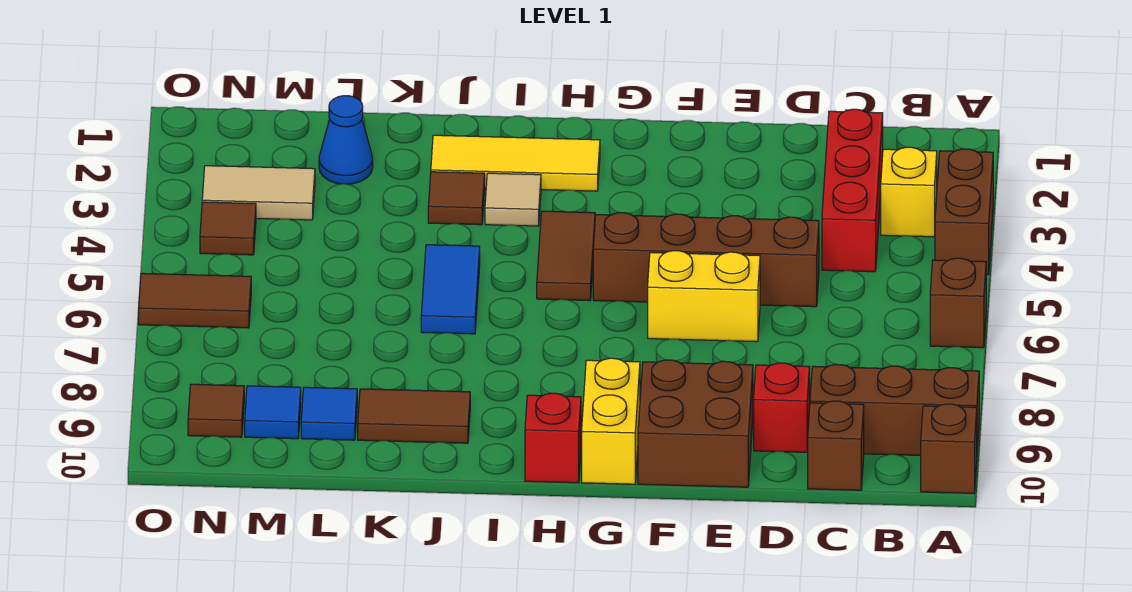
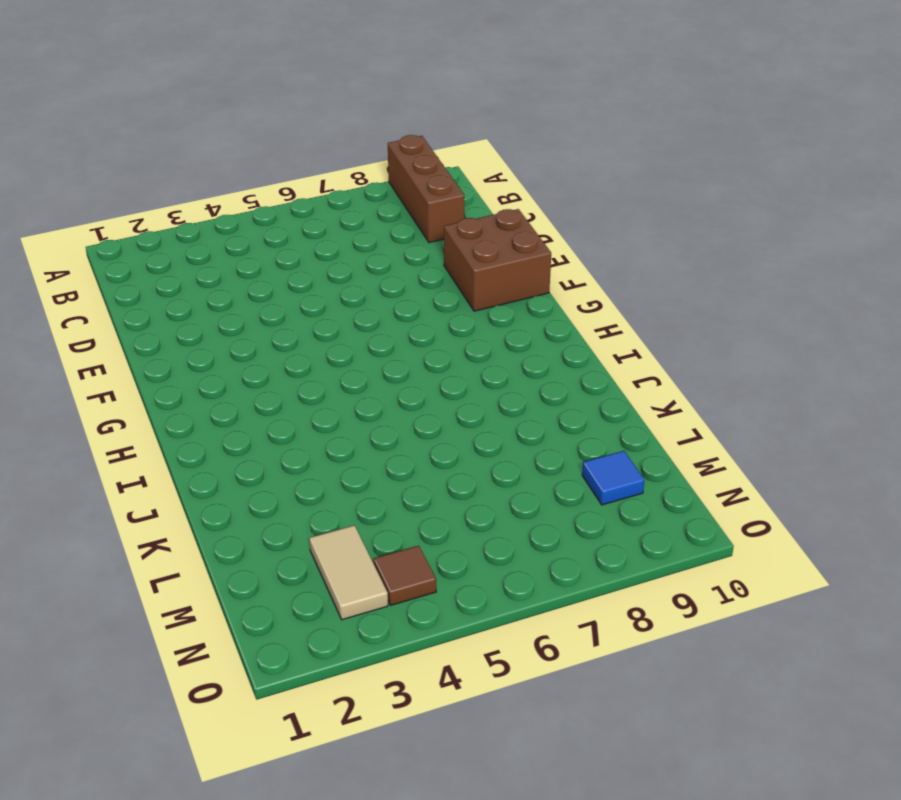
none -> brown 1x2 brick [935,149,993,275]
none -> brown 1x1 brick [930,258,986,348]
none -> brown 1x1 brick [921,404,977,493]

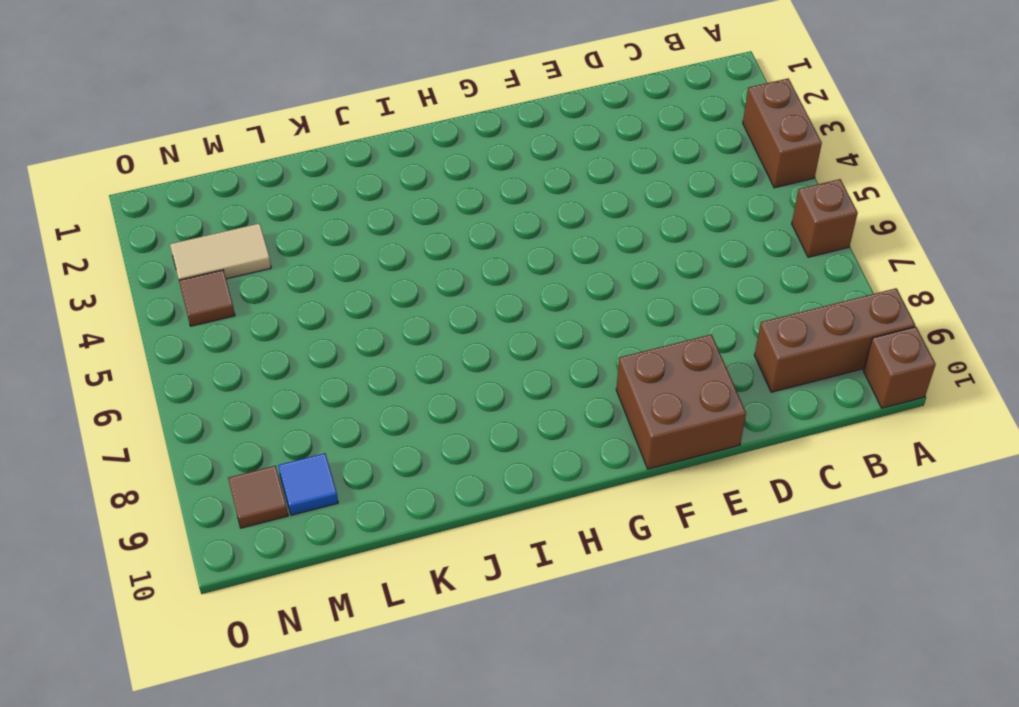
none -> yellow 1x1 brick [881,147,937,237]
none -> red 1x3 brick [822,109,883,272]
none -> brown 1x1 brick [807,401,864,490]

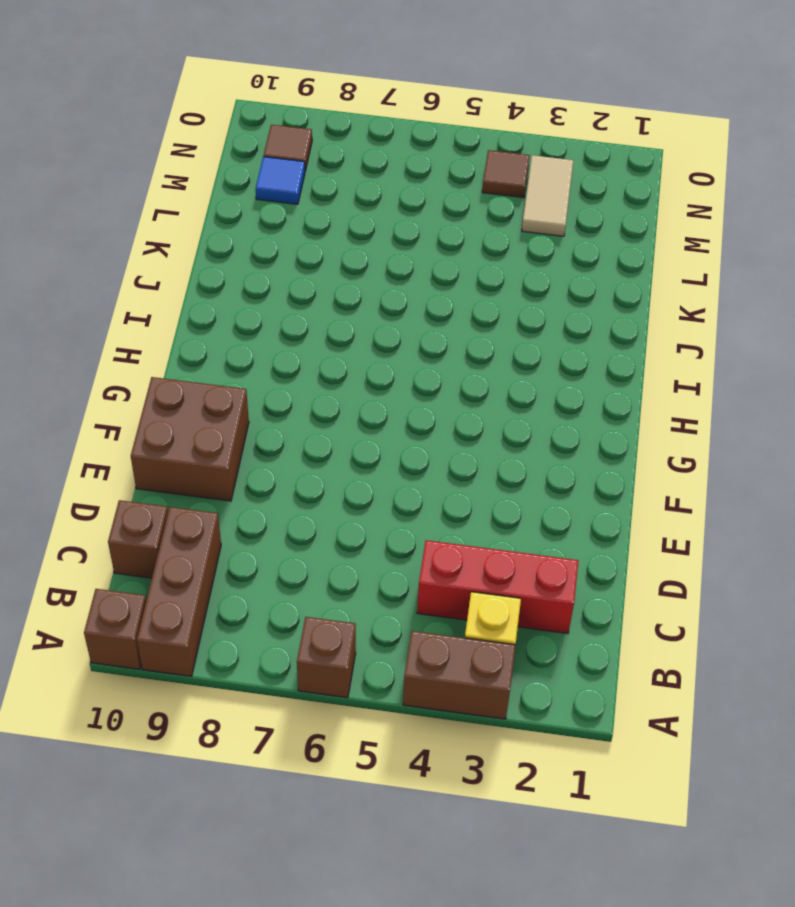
none -> brown 1x4 brick [593,213,819,307]
none -> red 1x1 brick [754,363,810,452]
none -> yellow 1x2 brick [648,251,760,342]

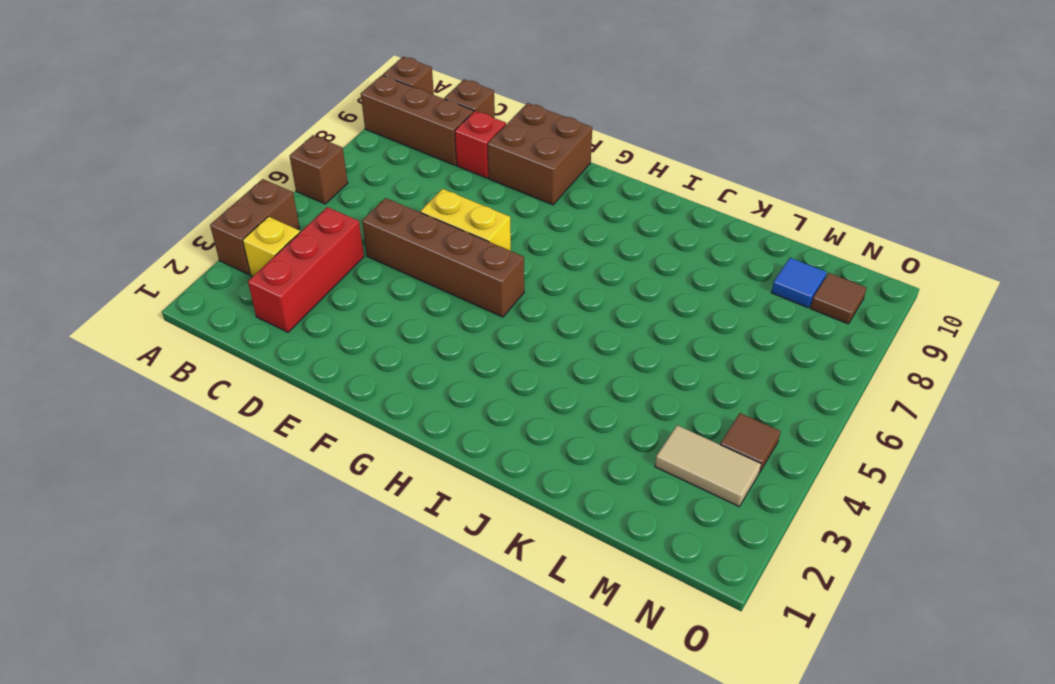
none -> yellow 1x2 brick [582,358,640,484]
none -> yellow 1x3 tile [431,135,600,191]
none -> brown 1x2 tile [537,211,595,301]

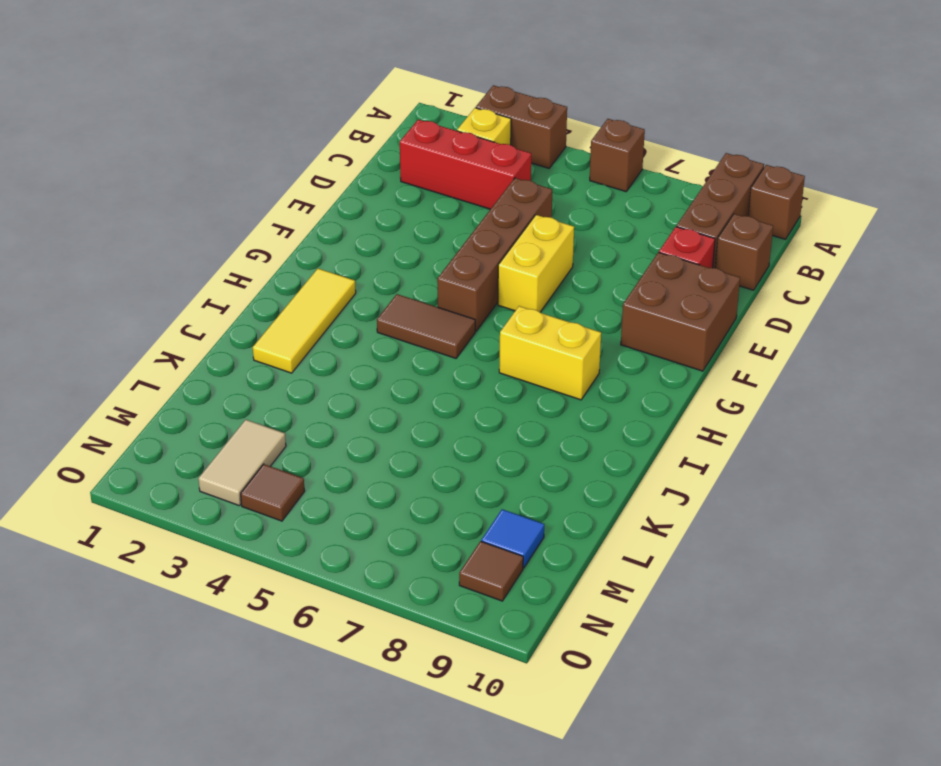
yellow 1x2 brick [499,306,601,400] -> yellow 1x2 brick moved to [582,358,640,484]
none -> red 1x1 brick [525,393,581,483]
none -> tan 1x1 tile [485,173,541,226]
none -> brown 1x1 tile [428,172,485,225]

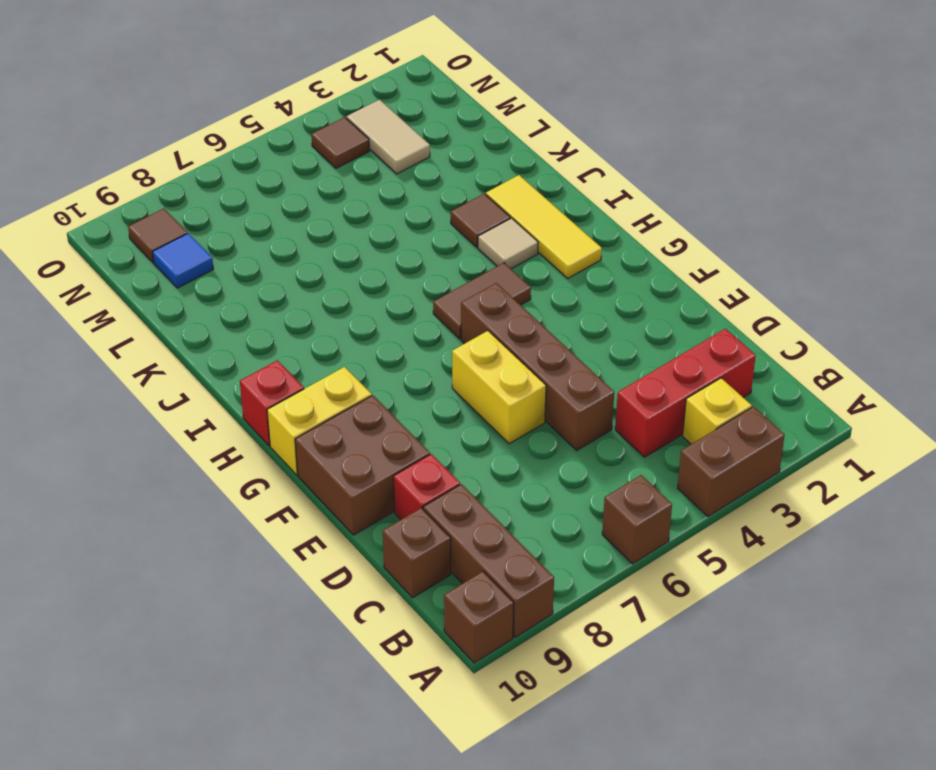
none -> blue 1x2 tile [421,245,480,334]
none -> brown 1x2 tile [358,389,470,443]
none -> blue 1x1 cone [319,96,373,184]

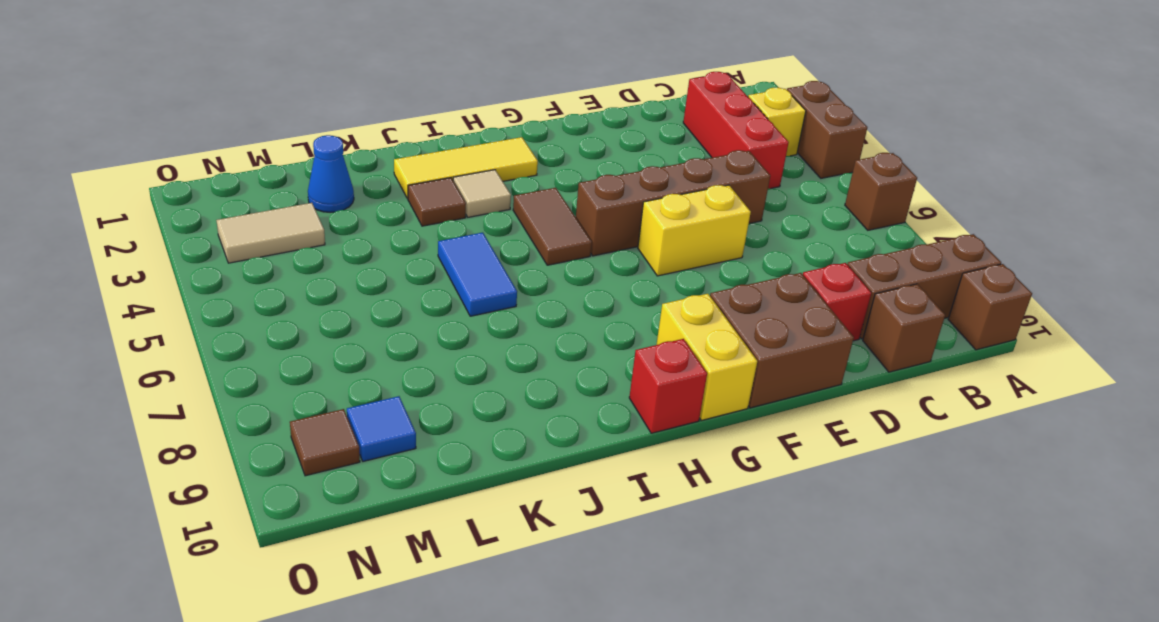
none -> brown 1x2 tile [358,389,470,443]
none -> blue 1x1 tile [301,387,357,440]
none -> brown 1x1 tile [200,202,256,255]

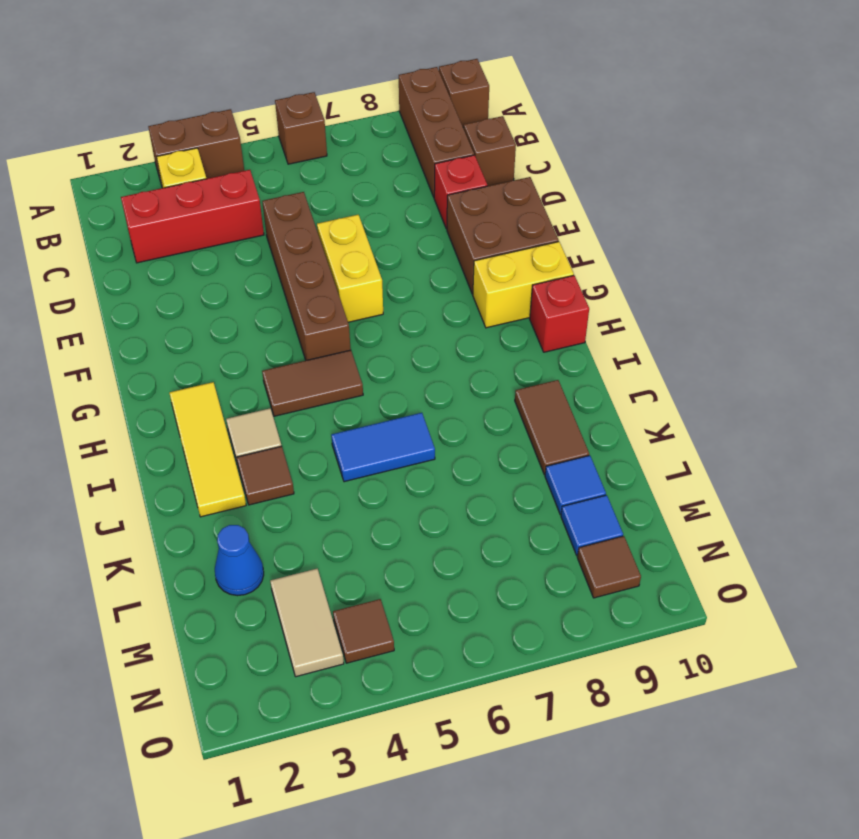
none -> brown 1x2 tile [139,273,251,328]

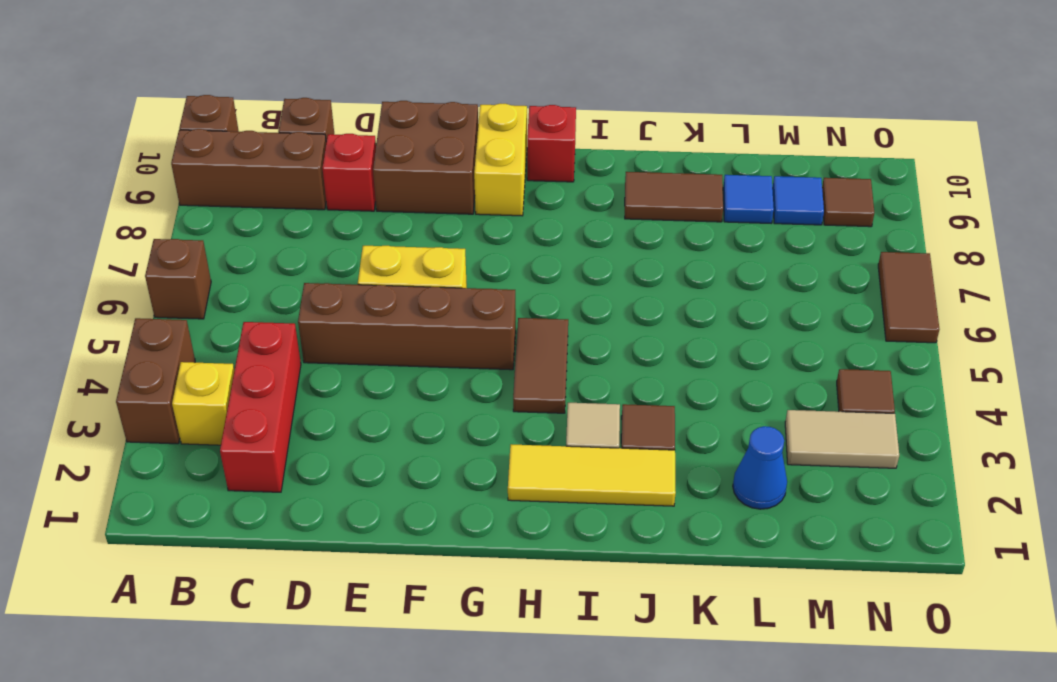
brown 1x2 tile [878,252,940,343] -> brown 1x2 tile turned to [139,273,251,328]
none -> blue 1x2 tile [421,245,480,334]

